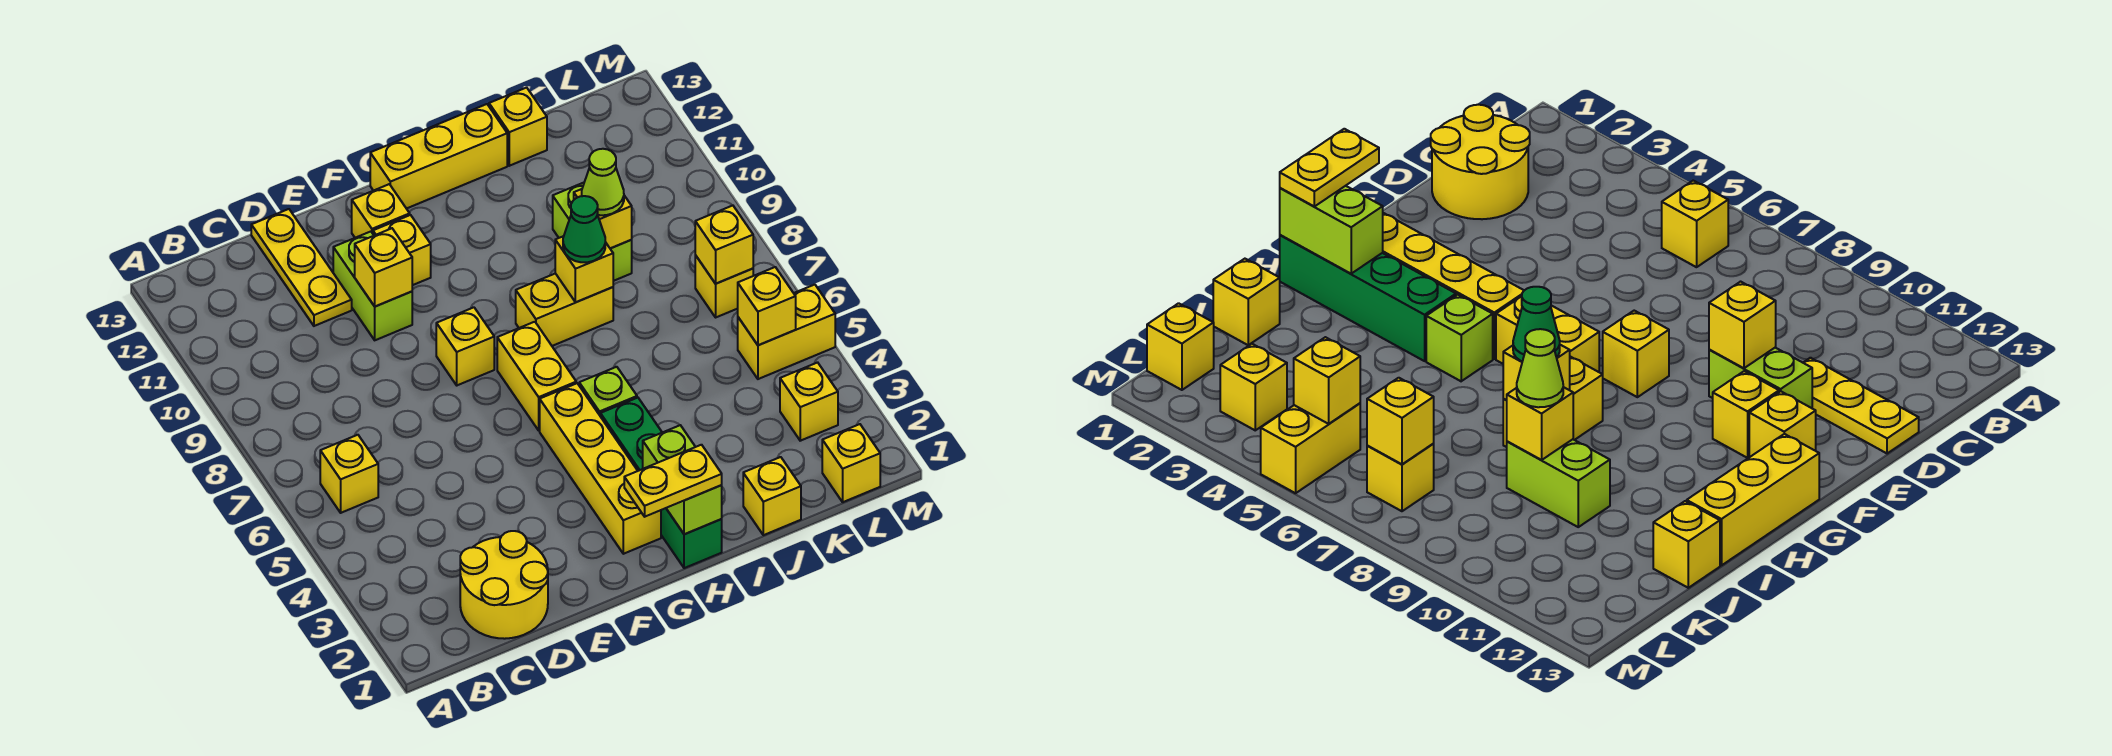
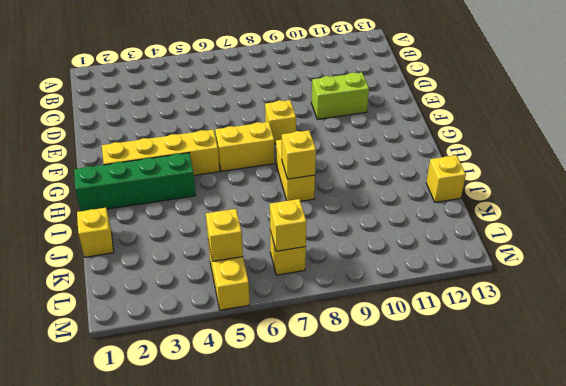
none -> yellow 1x1 brick [320,435,378,513]
none -> yellow 2x2 round brick [460,531,548,639]
none -> yellow 1x3 plate [251,209,352,326]

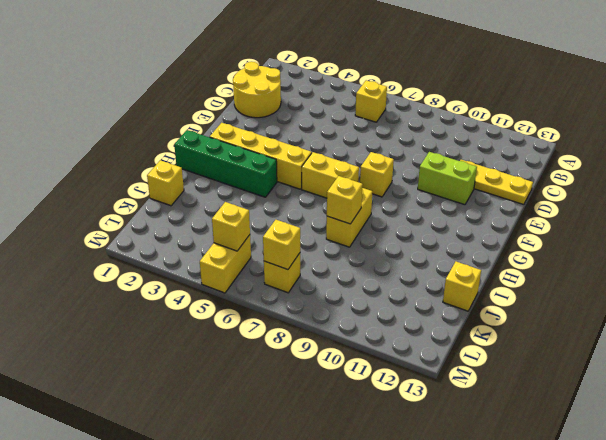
none -> yellow 1x1 brick [373,215,431,285]
none -> yellow 1x1 brick [352,184,410,238]
none -> yellow 1x3 brick [370,104,507,209]

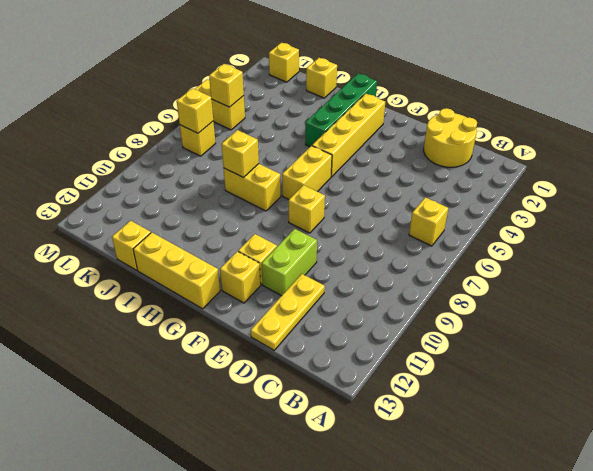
none -> lime 1x1 brick [579,367,637,415]
none -> lime 1x2 brick [553,183,632,281]
none -> yellow 1x1 brick [780,362,838,441]

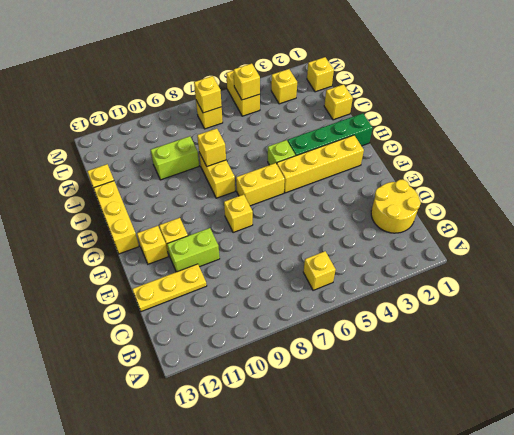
none -> yellow 1x1 brick [355,228,412,306]
none -> lime 1x2 brick [643,425,722,534]
none -> yellow 1x1 brick [574,189,632,248]

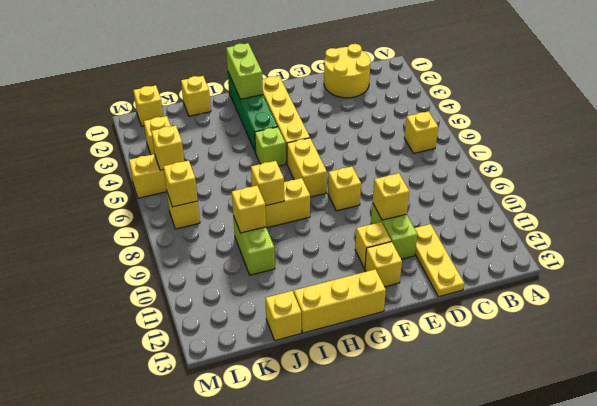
none -> yellow 1x2 plate [624,445,722,517]
none -> green 1x1 cone [563,196,605,262]
none -> lime 1x1 cone [582,149,624,215]

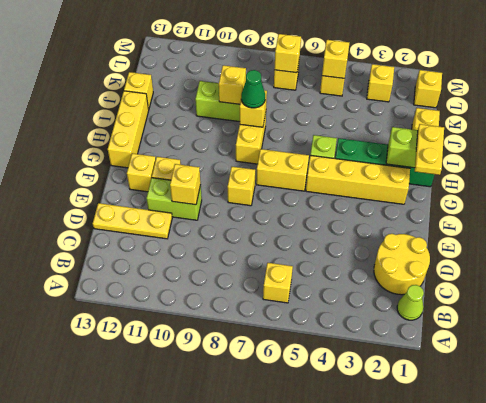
lime 1x1 cone [397,285,424,320] -> lime 1x1 cone moved to [582,149,624,215]

